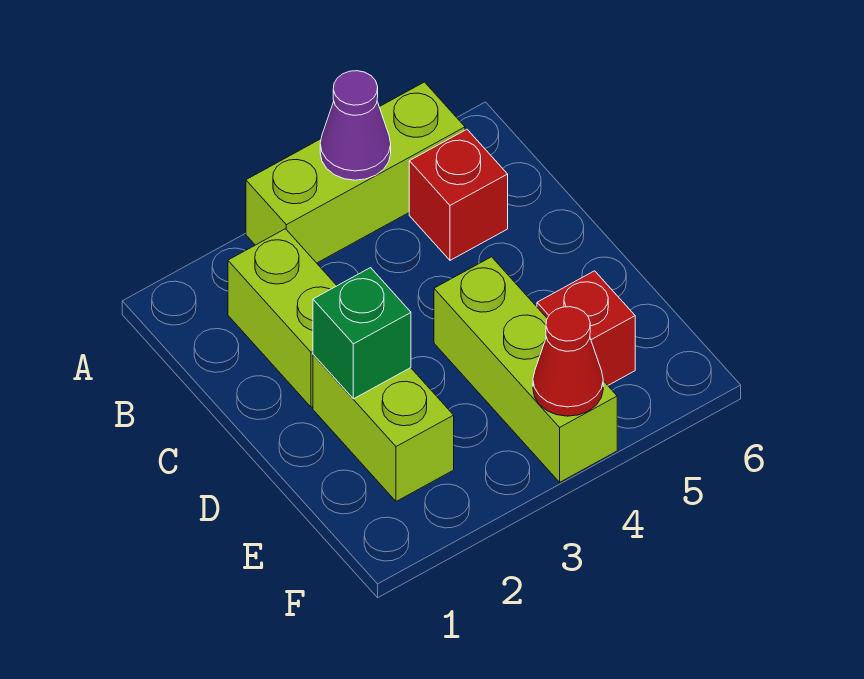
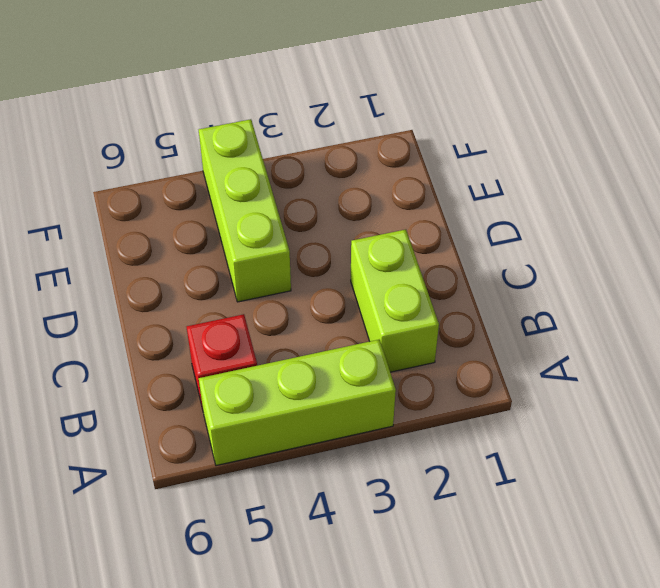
none -> lime 1x2 brick [313,355,454,501]
none -> red 1x1 brick [537,271,635,385]

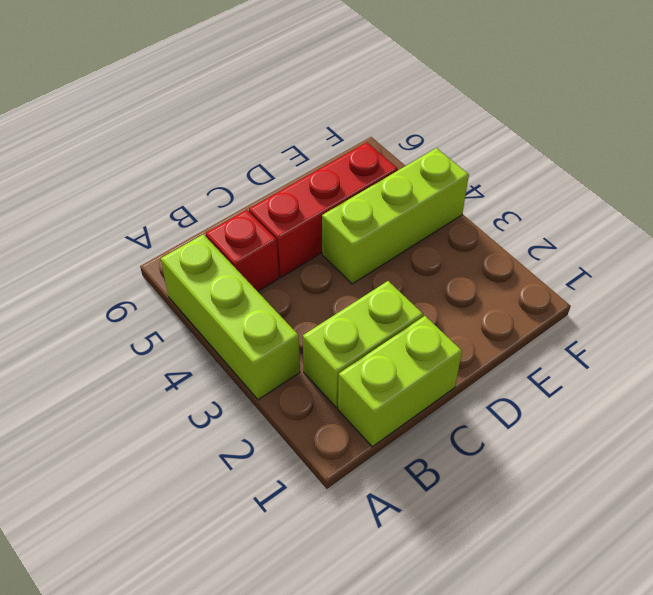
lime 1x2 brick [338,316,462,447] -> lime 1x2 brick moved to [313,355,454,501]
red 1x3 brick [249,143,398,277] -> red 1x1 brick [537,271,635,385]
none -> purple 1x1 cone [320,71,391,180]
none -> green 1x1 brick [313,268,411,399]

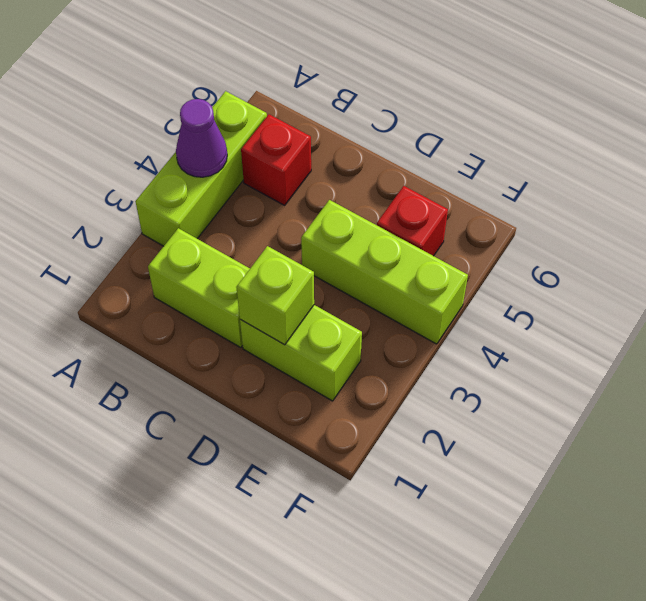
lime 1x1 brick [236,246,314,345] -> green 1x1 brick [313,268,411,399]
none -> red 1x1 cone [533,307,603,416]

